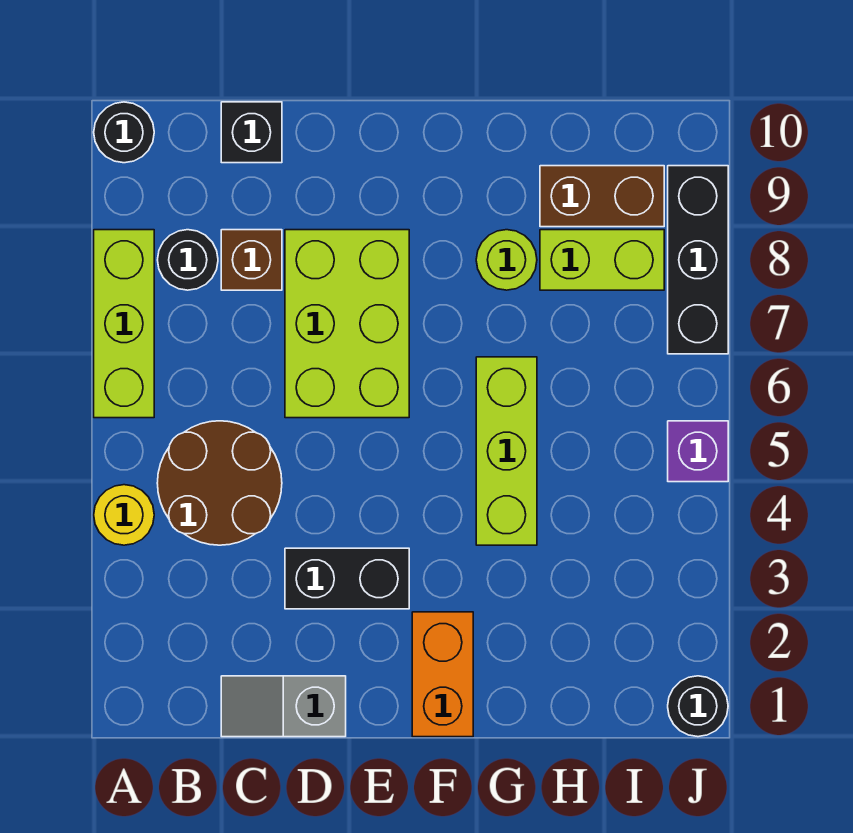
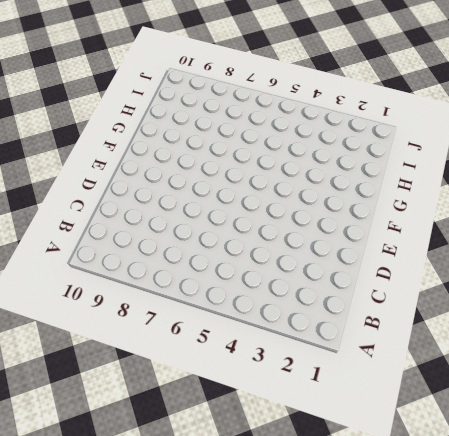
none -> yellow 1x1 round brick [94,485,154,545]
none -> lime 1x3 brick [94,230,154,418]
none -> black 1x1 round brick [94,102,154,163]

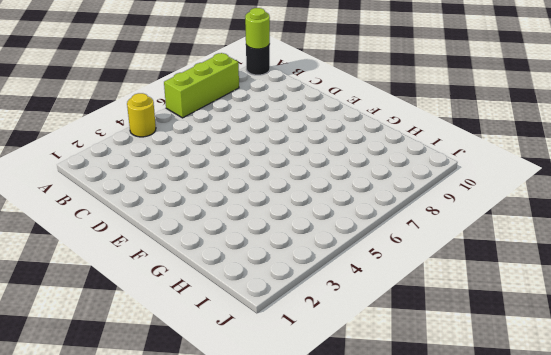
lime 1x1 round brick [245,8,270,49] -> lime 1x1 round brick moved to [476,230,537,290]
none -> brown 2x2 round brick [157,421,282,545]
none -> black 1x1 round brick [158,230,218,290]
none -> grey 1x2 slope [221,676,346,737]

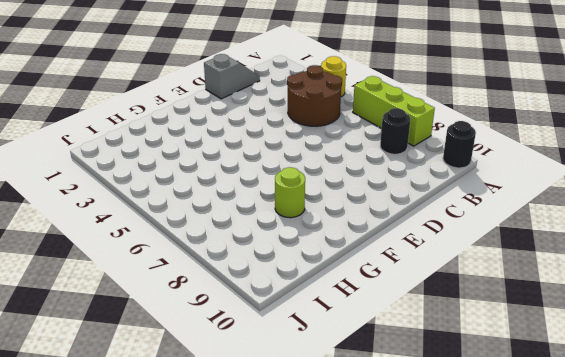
none -> brown 1x1 brick [221,230,282,290]
none -> black 1x1 brick [221,102,282,163]
none -> black 1x2 brick [285,548,409,609]

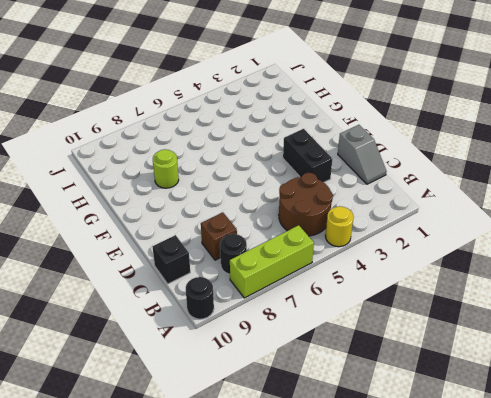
none -> lime 2x3 brick [285,230,409,418]
none -> orange 1x2 brick [412,612,473,737]
none -> lime 1x3 brick [476,357,537,545]

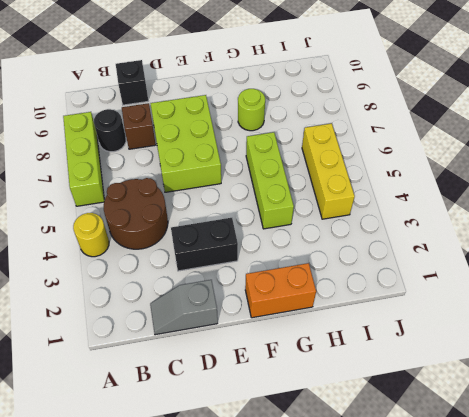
orange 1x2 brick [245,263,316,318] -> orange 1x2 brick turned to [412,612,473,737]
yellow 1x3 brick [302,123,355,219] -> none
none -> black 1x1 round brick [94,102,154,163]
none -> lime 1x2 brick [540,230,664,290]
none -> brown 1x2 brick [540,166,664,227]

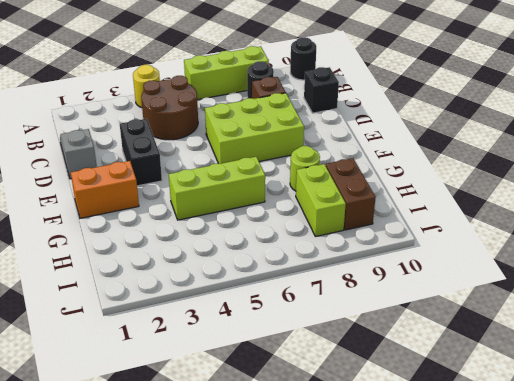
none -> black 1x1 round brick [668,676,728,737]
none -> purple 1x1 brick [668,421,728,482]
none -> black 1x3 brick [668,166,728,354]

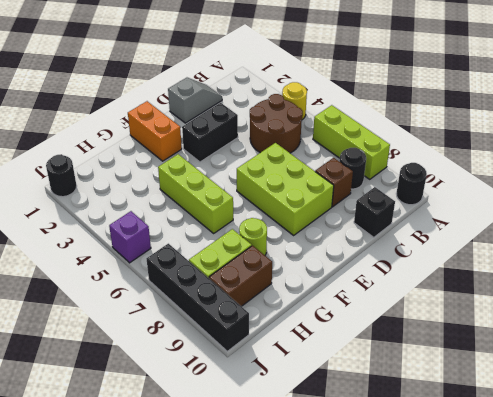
black 1x4 brick [147,244,249,351] -> black 1x3 brick [668,166,728,354]

